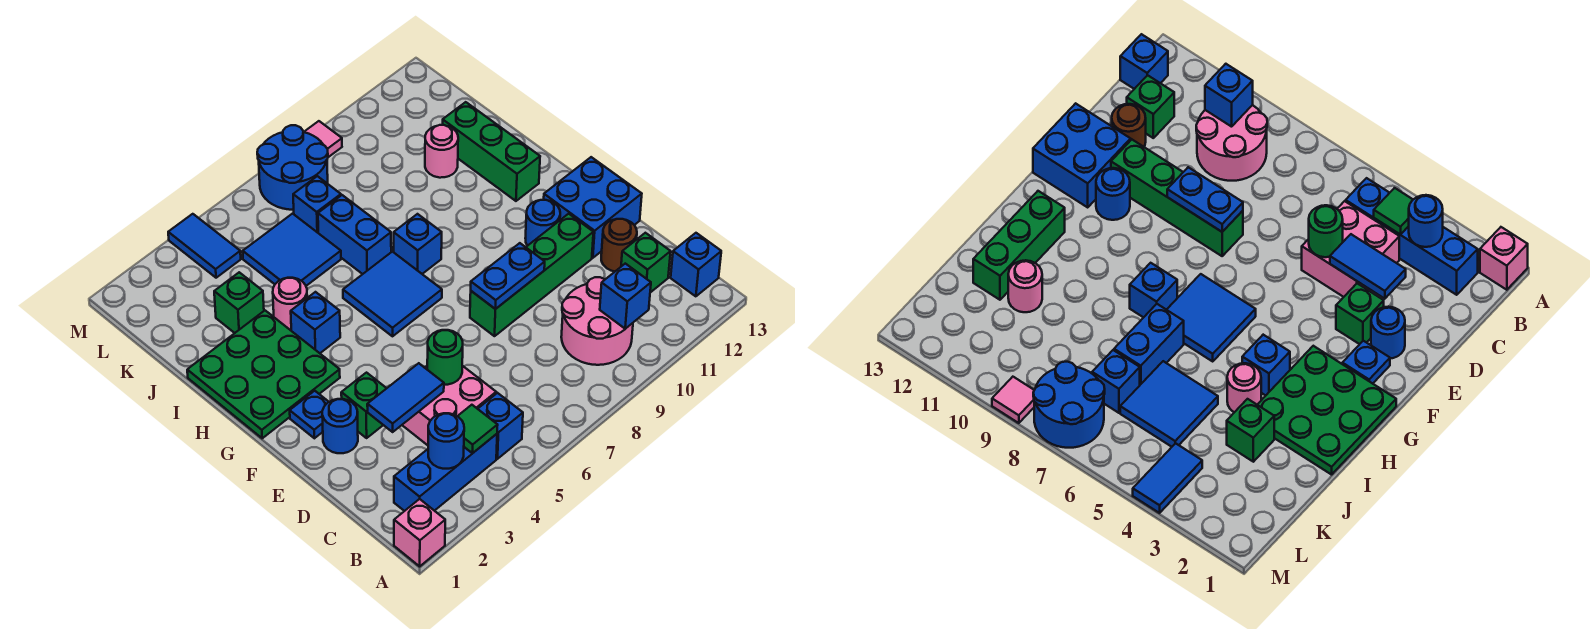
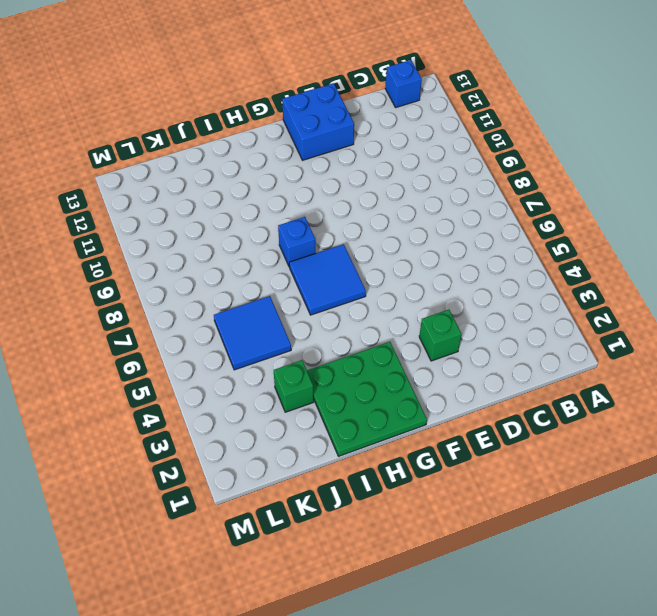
none -> pink 1x1 brick [394,499,445,566]
none -> blue 1x3 brick [394,434,497,511]
none -> blue 1x1 brick [478,393,523,459]
none -> pink 2x2 round brick [561,277,633,365]

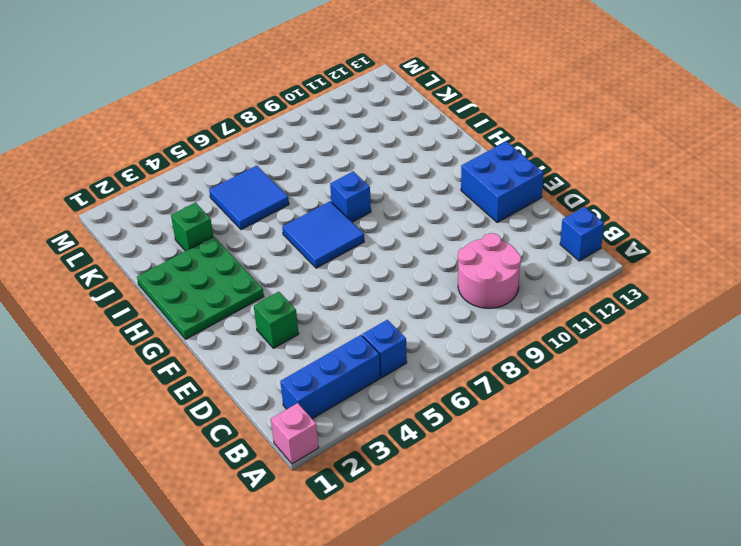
none -> pink 2x2 brick [402,366,496,445]
none -> green 1x1 brick [621,233,671,293]
none -> brown 1x1 round brick [601,219,637,271]
none -> blue 1x1 round brick [322,399,358,453]

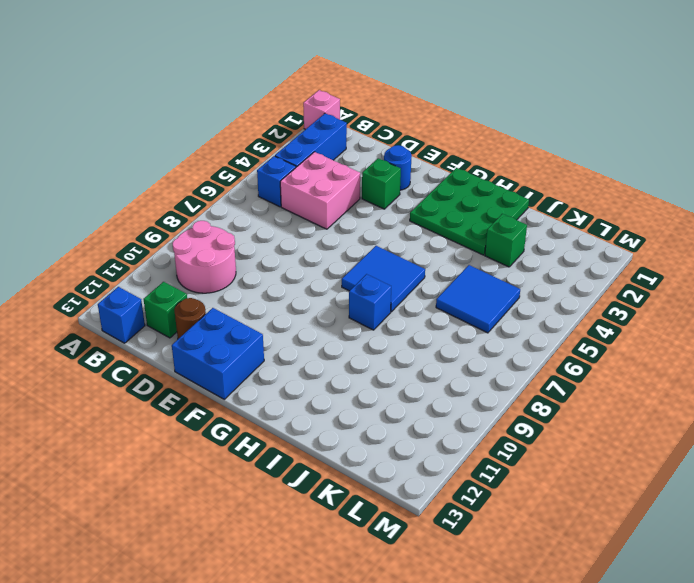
none -> green 1x4 brick [470,214,593,336]
none -> blue 1x1 plate [290,391,328,438]
none -> blue 1x1 round brick [525,200,560,246]
none -> blue 1x1 brick [291,292,340,353]

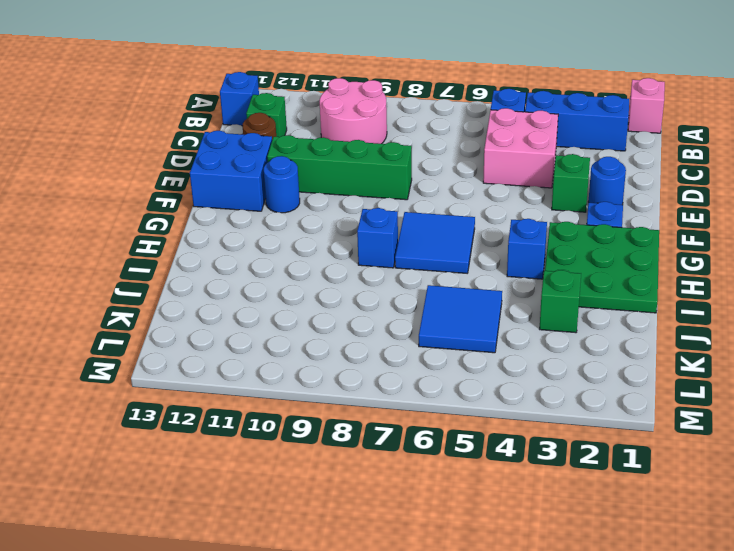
none -> green 1x3 brick [443,102,540,201]
none -> pink 1x1 round brick [273,278,307,330]
none -> blue 1x2 brick [318,195,391,274]
none -> pink 1x1 round brick [425,125,458,178]

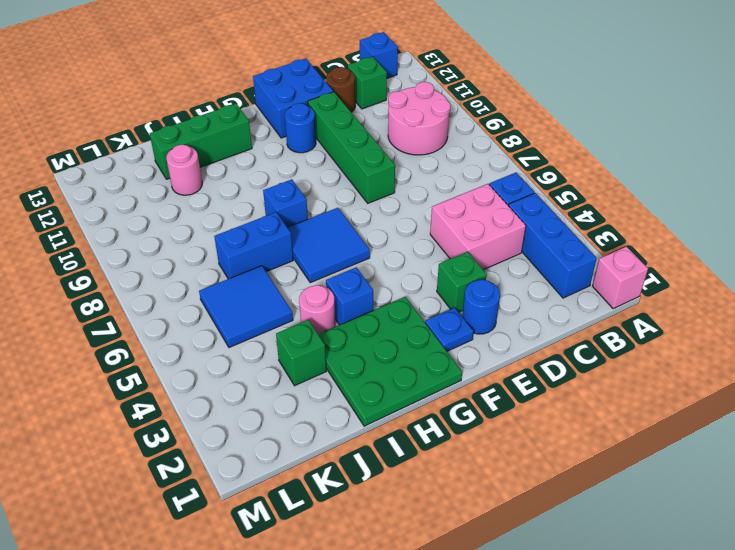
none -> blue 1x1 brick [293,176,341,233]
none -> blue 1x2 tile [168,214,241,278]
none -> blue 2x2 round brick [257,125,328,210]
none -> pink 1x1 tile [304,121,342,157]

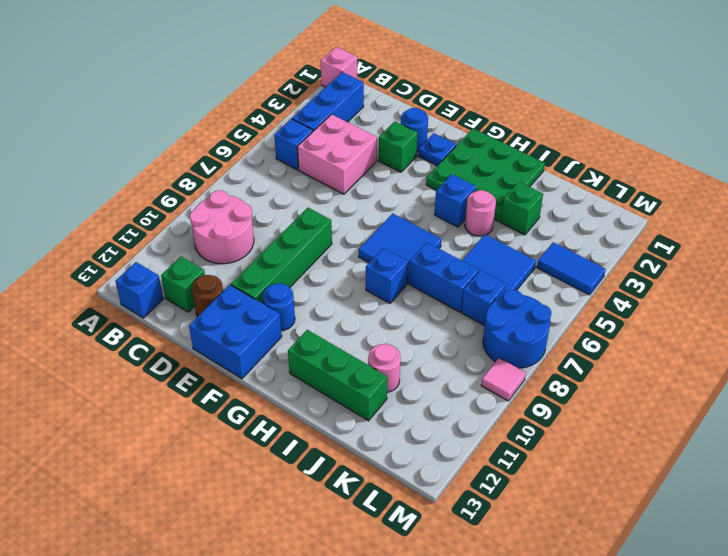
none -> blue 1x1 round brick [428,413,464,469]
none -> green 1x1 tile [458,405,498,453]
none -> blue 1x1 brick [600,264,651,329]
none -> blue 1x2 tile [367,363,444,432]

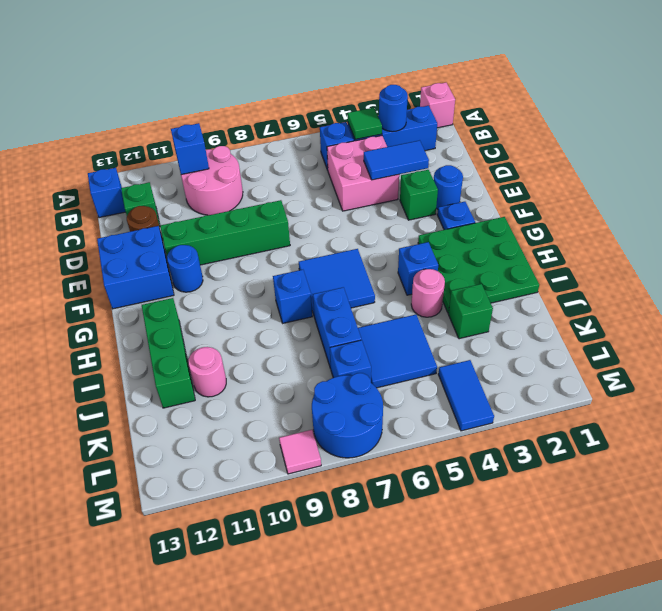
none -> green 1x1 round brick [427,330,463,385]
none -> blue 1x2 plate [471,243,545,309]

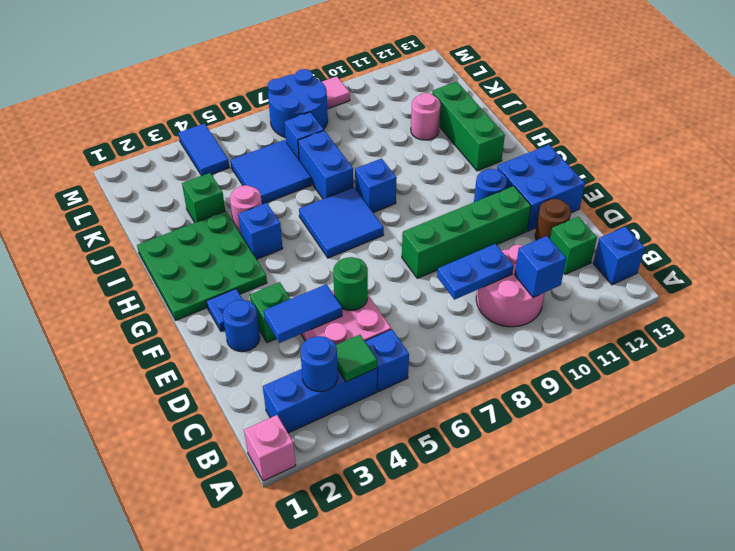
blue 1x2 plate [437,244,513,300] -> blue 1x2 plate moved to [471,243,545,309]

